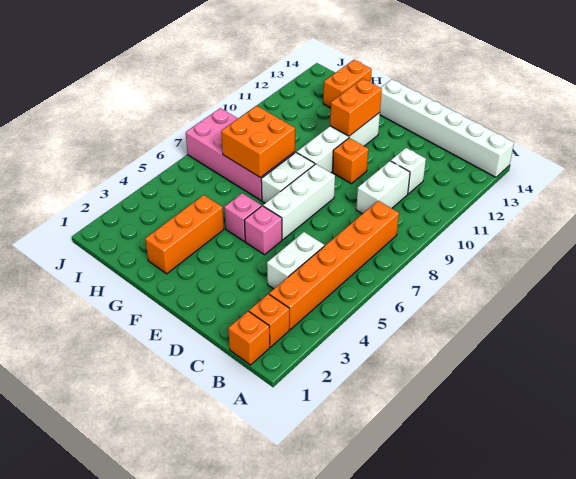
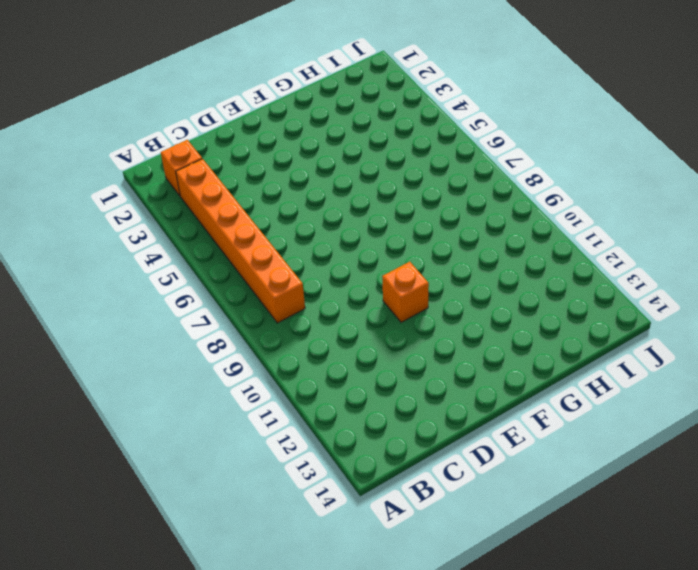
none -> white 1x6 brick [380,79,514,177]
none -> orange 1x1 brick [228,311,270,365]
none -> white 1x2 brick [267,232,324,289]

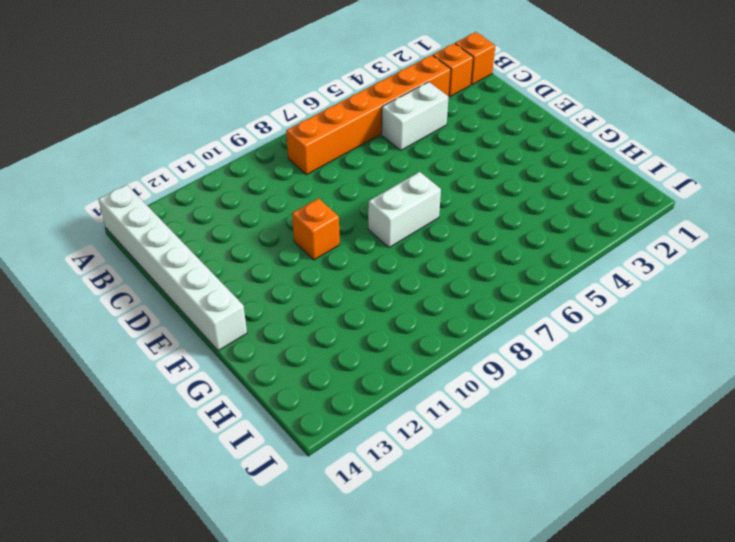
none -> white 1x2 brick [356,161,410,214]
none -> white 1x1 brick [391,148,426,194]
none -> pink 1x1 brick [245,206,282,255]

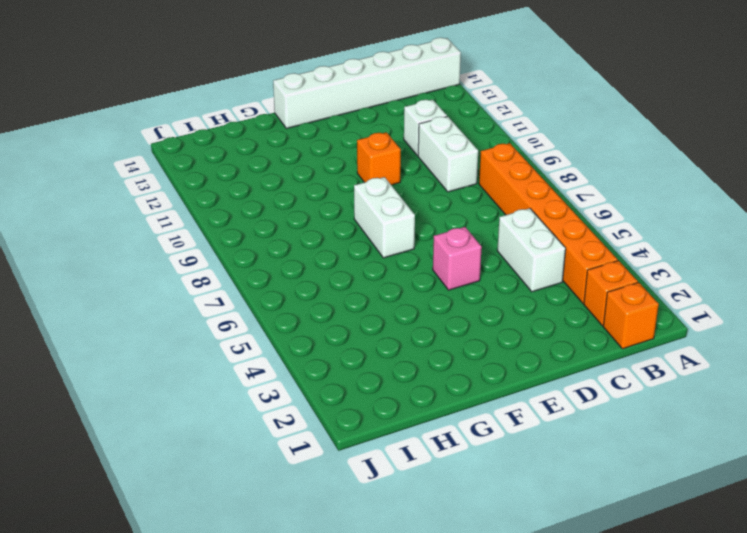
none -> white 1x3 brick [263,164,335,240]
none -> pink 1x1 brick [224,193,261,241]
none -> white 1x4 brick [297,113,380,173]

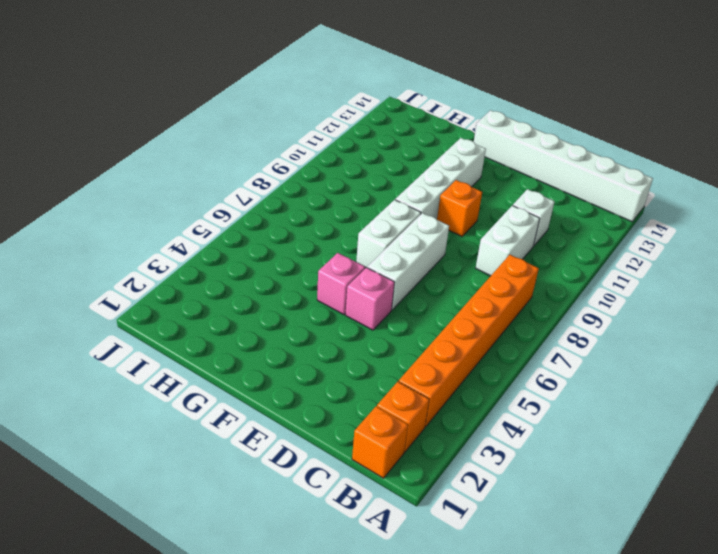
none -> white 1x2 brick [267,232,324,289]
none -> orange 1x3 brick [145,195,224,274]
none -> pink 2x4 brick [186,108,295,200]

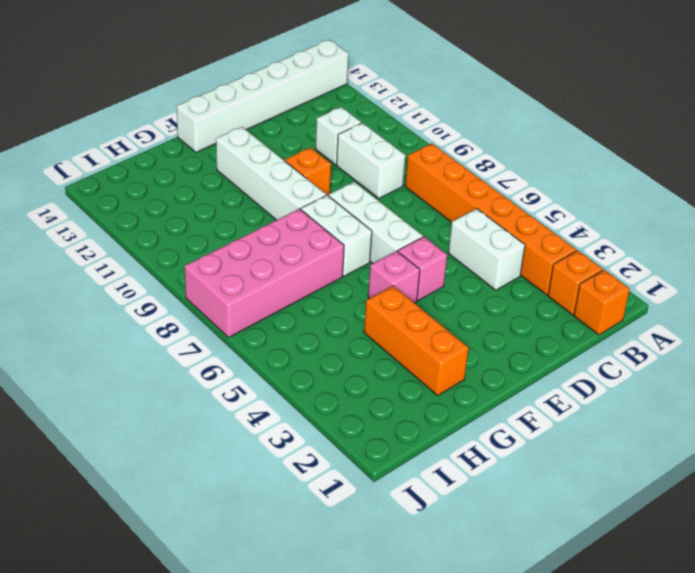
none -> orange 1x2 brick [323,60,372,108]
none -> orange 1x2 brick [330,79,382,136]
none -> orange 2x2 brick [221,106,295,178]

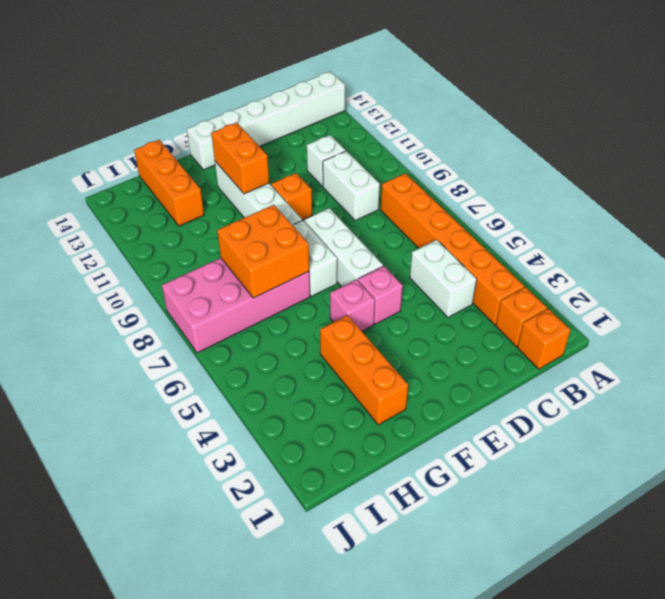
orange 1x3 brick [134,140,204,226] -> orange 1x2 brick [323,60,372,108]

